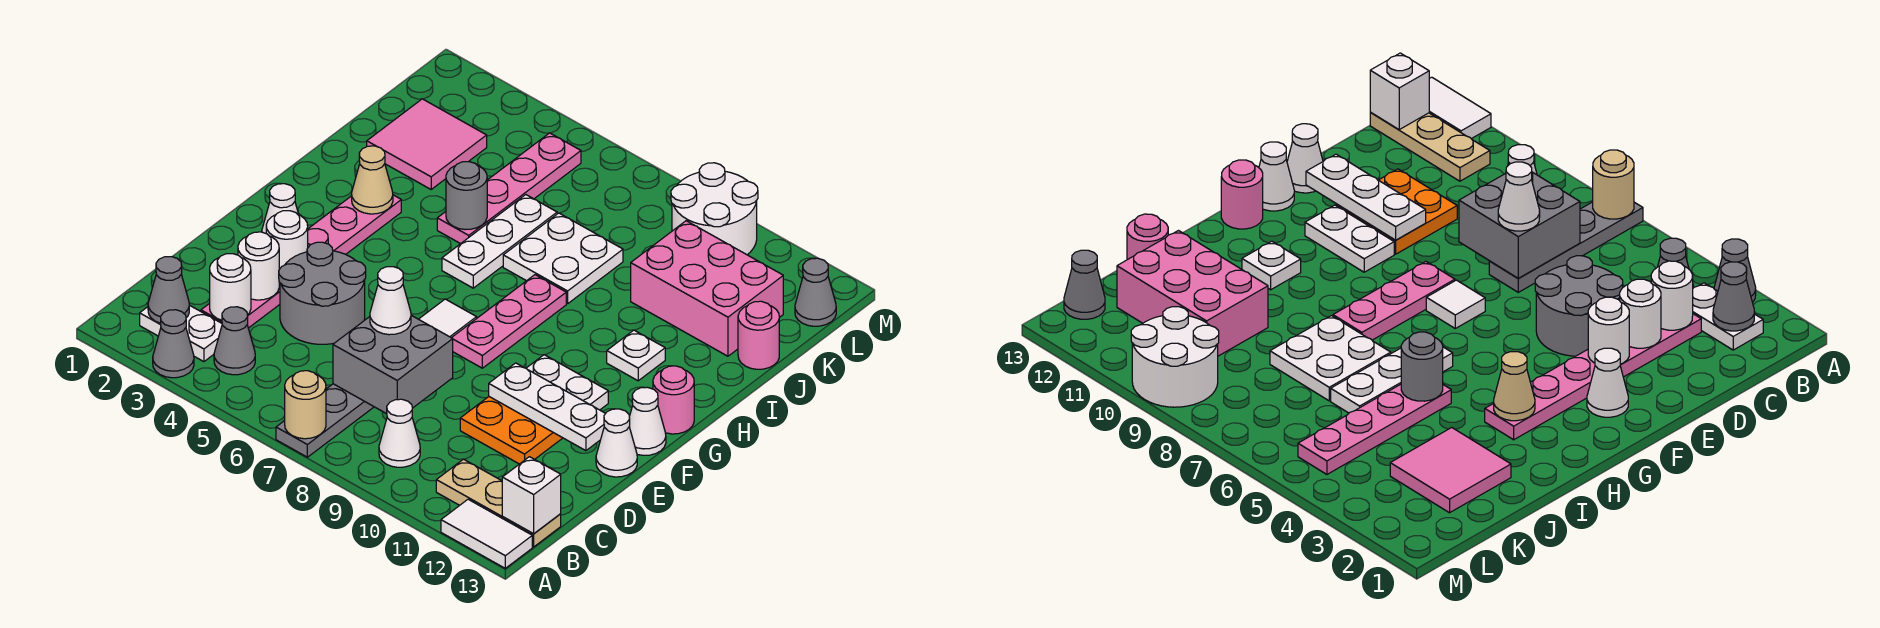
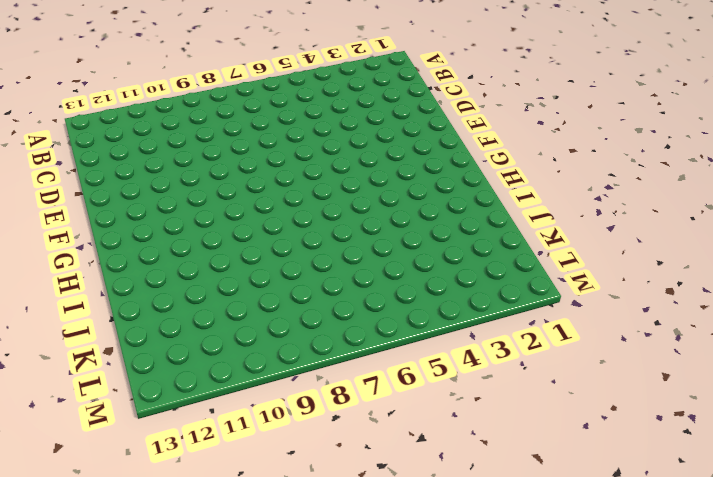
none -> grey 1x1 cone [153,310,194,378]
none -> grey 1x4 plate [276,384,374,457]
none -> white 1x2 tile [441,499,532,568]
none -> white 1x2 plate [140,305,222,362]

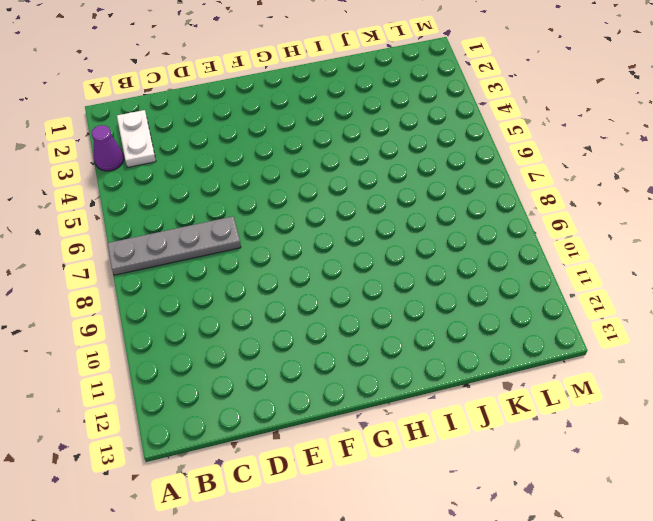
purple 1x1 cone [92,125,124,171] -> grey 1x1 cone [153,310,194,378]
none -> white 1x2 tile [441,499,532,568]
none -> grey 1x1 cone [214,307,255,375]
none -> white 1x1 cone [379,399,420,467]
none -> tan 1x3 plate [436,459,561,547]

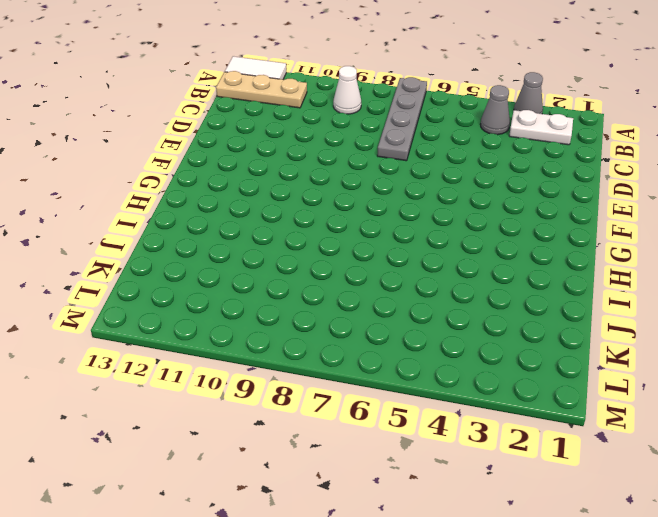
none -> pink 1x6 plate [201,195,401,328]
none -> grey 2x2 round brick [279,242,366,344]
none -> orange 2x2 plate [460,397,562,464]
none -> white 1x1 cone [596,409,637,477]

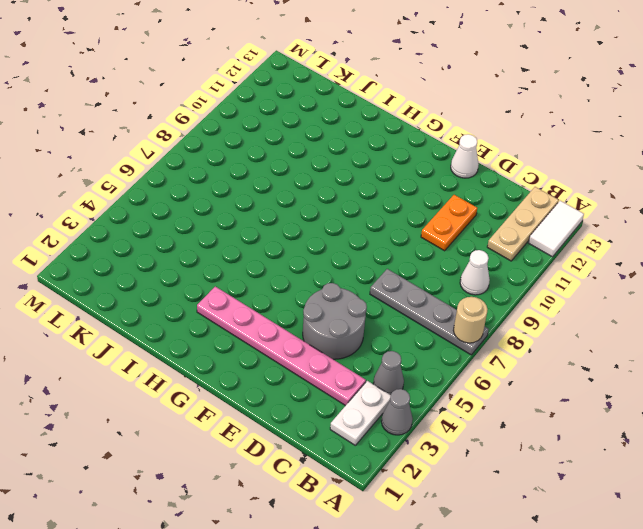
orange 1x2 plate [421,195,477,251] -> orange 2x2 plate [460,397,562,464]
none -> white 1x1 cone [262,184,299,233]
none -> white 1x1 tile [419,299,477,338]
none -> pink 1x3 plate [452,275,566,368]
none -> white 1x2 plate [526,355,608,410]

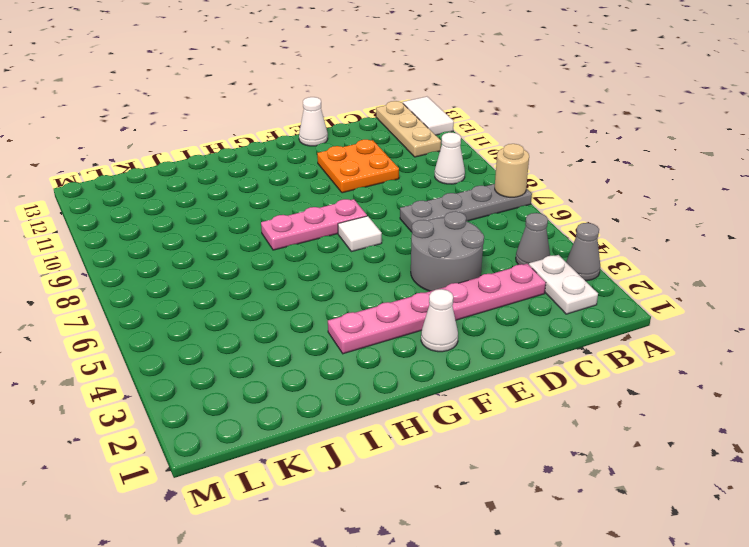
none -> white 1x2 plate [526,355,608,410]
none -> white 1x1 cone [629,387,666,455]
none -> pink 1x1 round brick [653,366,694,434]
none -> white 1x3 plate [442,195,557,288]

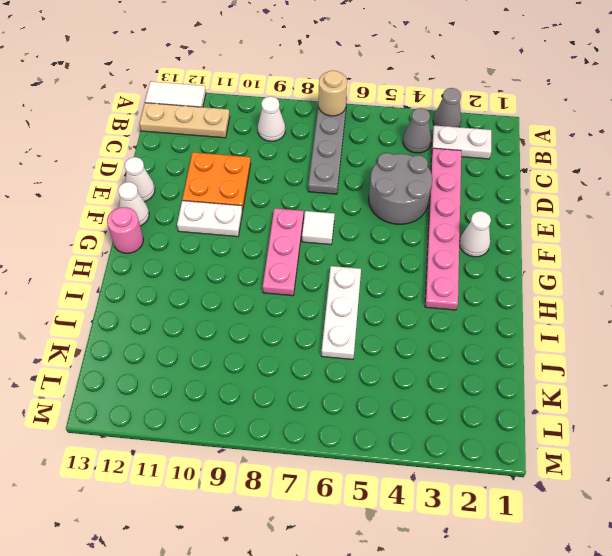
none -> white 1x1 plate [607,330,665,381]
none -> pink 1x4 plate [437,133,581,244]
none -> white 2x2 plate [503,213,623,304]
none -> pink 2x2 tile [367,99,487,189]

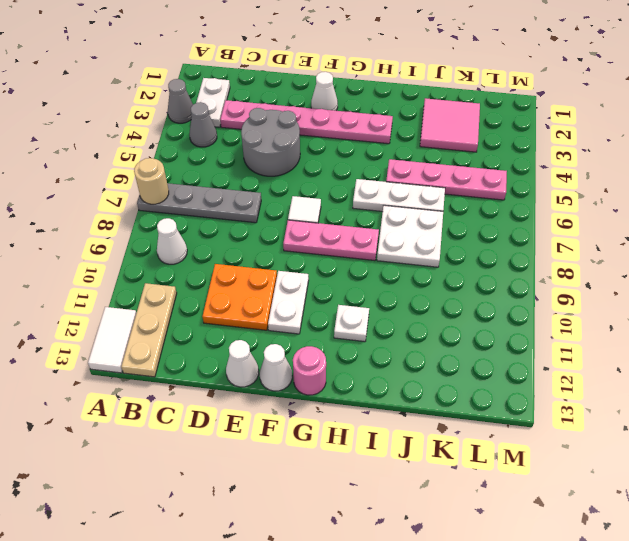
none -> pink 2x3 brick [631,221,783,356]
none -> pink 1x1 round brick [738,301,779,369]
none -> white 2x2 round brick [671,163,758,255]
none -> grey 1x1 cone [795,258,836,326]

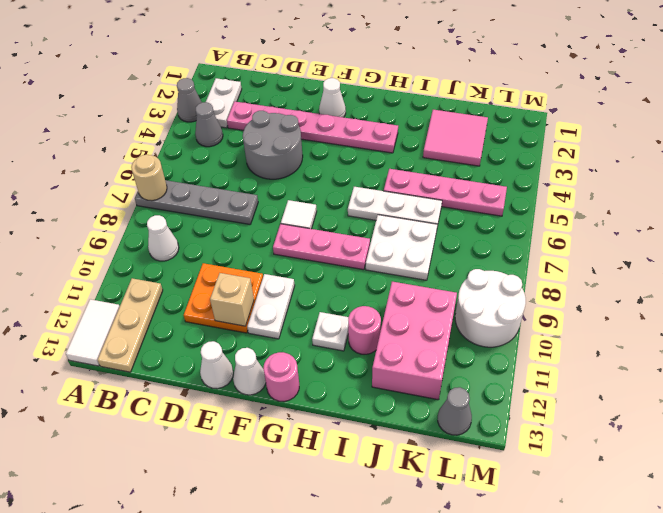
tan 1x1 brick [210,273,254,326] -> white 1x3 plate [489,363,606,451]
pink 1x1 round brick [348,306,381,354] -> pink 1x1 round brick moved to [738,301,779,369]
none -> grey 1x1 cone [148,257,189,323]
none -> white 1x1 brick [502,457,561,534]
none -> white 1x1 round brick [210,254,251,320]
none -> grey 2x2 brick [333,315,453,414]

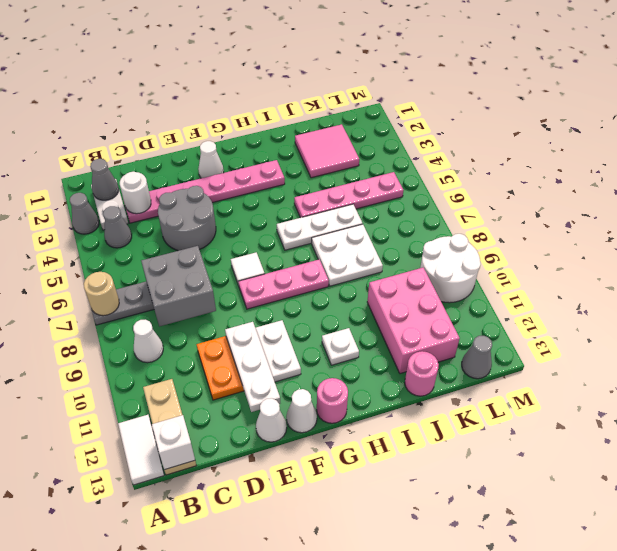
none -> white 1x1 round brick [238,232,279,300]
none -> white 1x1 round brick [266,211,308,269]
none -> tan 1x1 cone [352,146,393,214]
none -> grey 1x1 round brick [446,162,487,230]

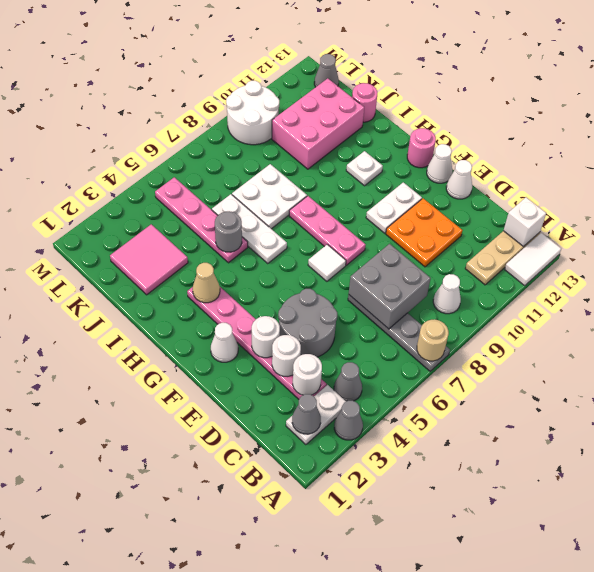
none -> white 1x3 plate [489,363,606,451]
none -> white 1x1 cone [370,267,411,335]

